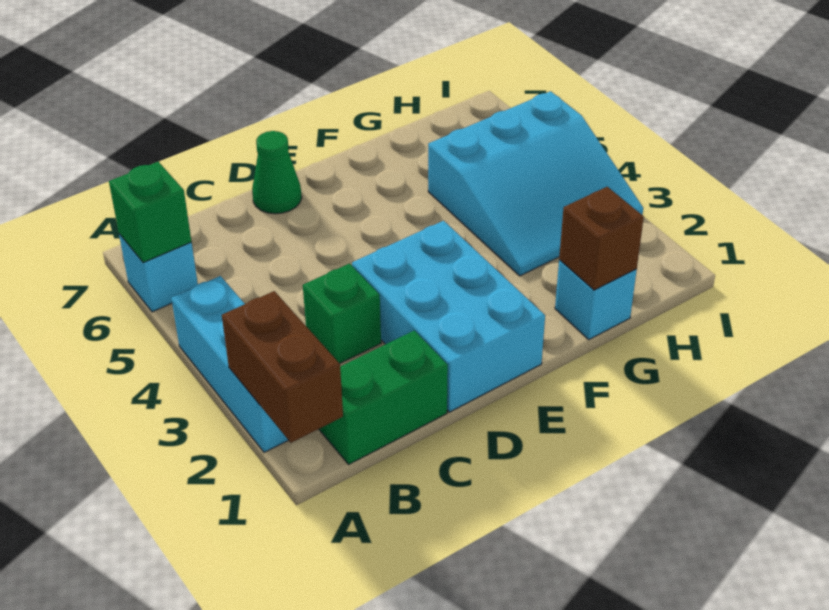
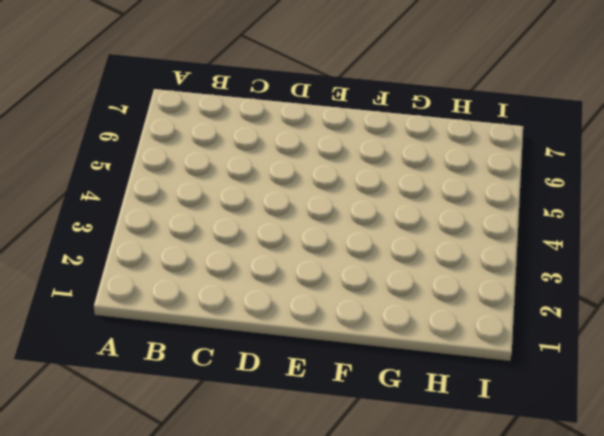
none -> cyan 1x3 brick [171,276,288,452]
none -> cyan 1x1 brick [119,234,198,312]

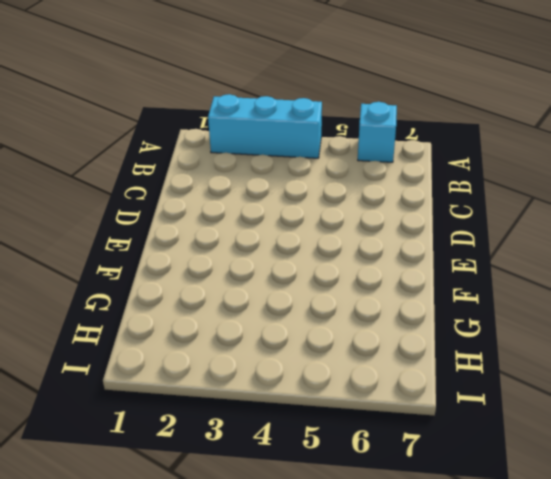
none -> green 1x2 brick [319,330,448,464]
none -> green 1x1 brick [303,264,381,364]

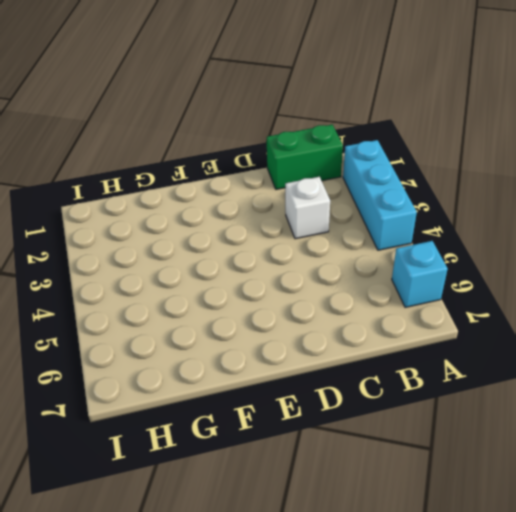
white 1x1 brick [285,177,330,239] -> green 1x1 brick [303,264,381,364]
none -> cyan 2x3 brick [352,221,545,412]
none -> green 1x1 cone [252,131,302,214]

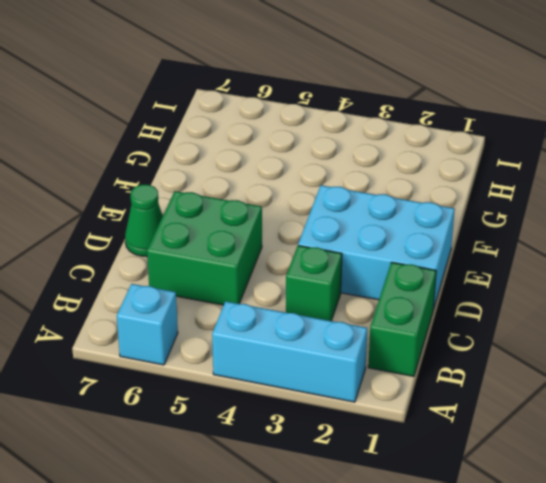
green 2x2 brick [147,191,262,305] -> none
none -> cyan 1x1 brick [555,260,637,339]
none -> cyan 3x3 slope [428,91,643,276]

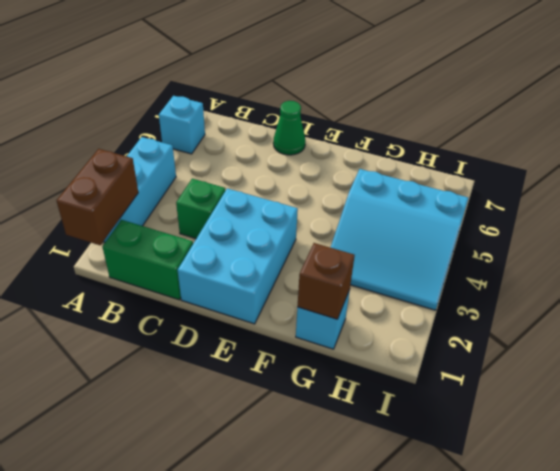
none -> green 1x1 brick [109,162,192,263]

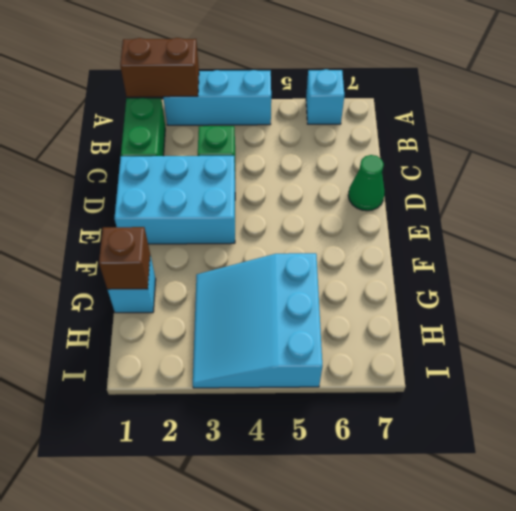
none -> green 1x1 brick [109,162,192,263]

